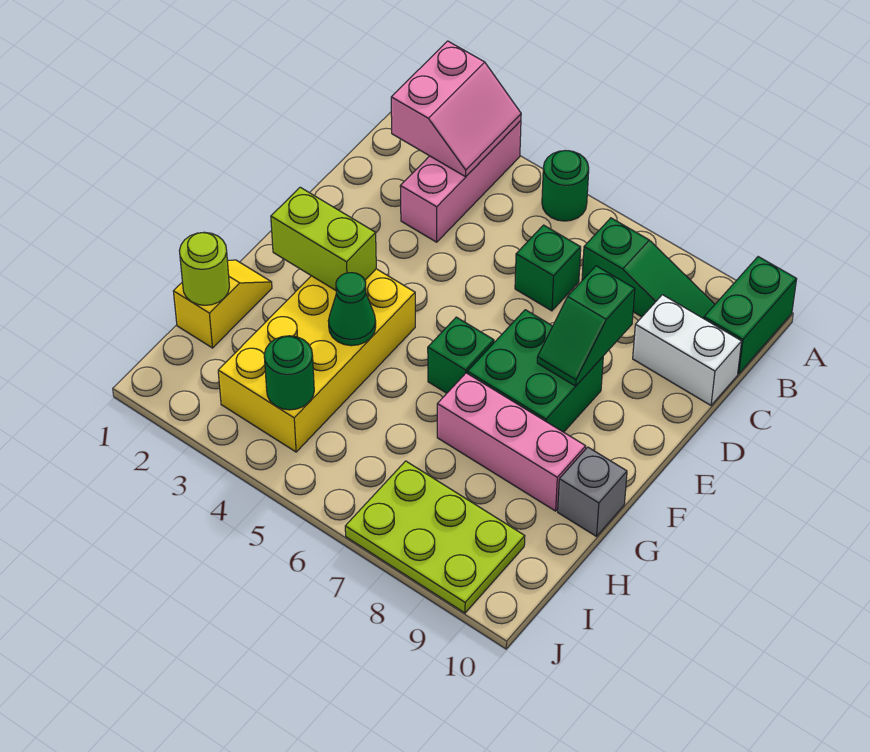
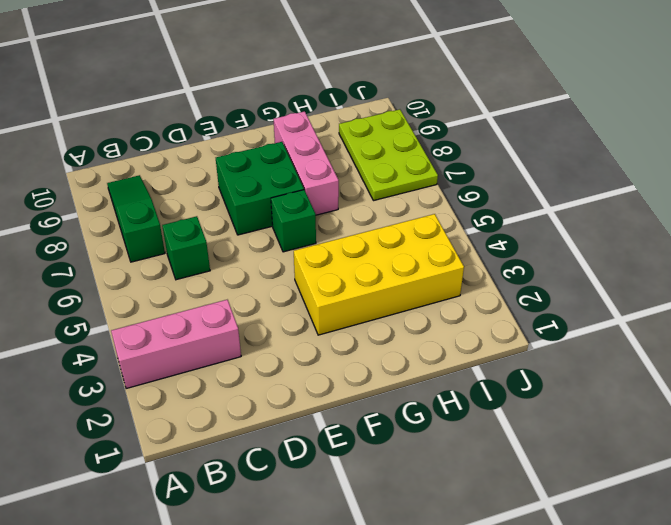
none -> green 1x1 round brick [542,150,589,221]
none -> green 1x2 brick [704,257,797,374]
none -> white 1x2 brick [633,295,742,405]

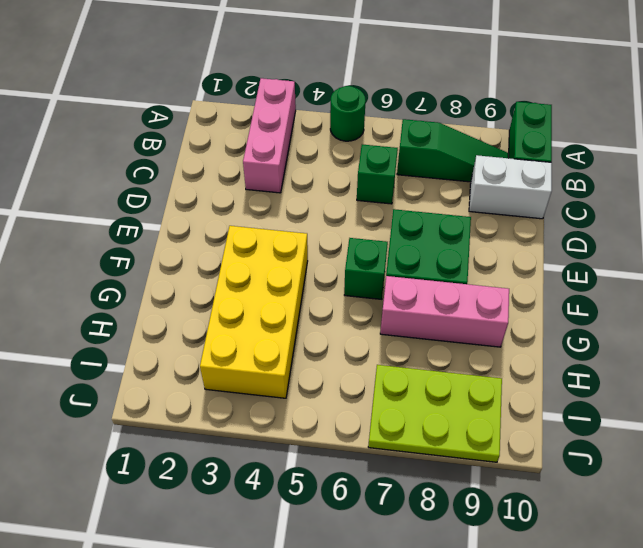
none -> yellow 1x2 slope [173,260,272,348]
none -> grey 1x1 brick [558,447,627,536]
none -> pink 2x2 slope [391,41,521,177]

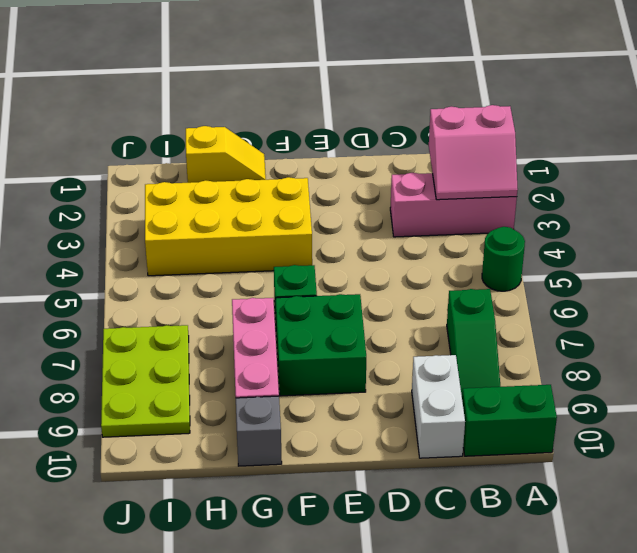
none -> green 1x1 brick [515,225,581,311]
none -> green 1x2 slope [537,266,635,386]
none -> lime 1x2 brick [271,187,376,290]

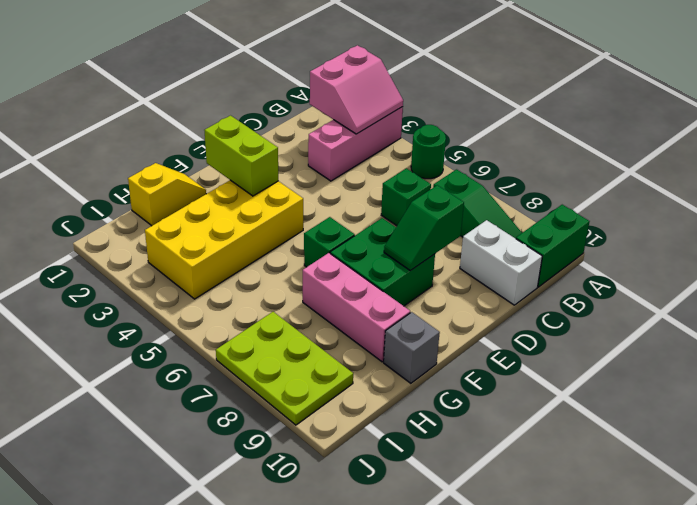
none -> green 1x1 cone [328,273,376,346]
none -> lime 1x1 round brick [179,232,229,305]
none -> green 1x1 round brick [264,336,314,410]

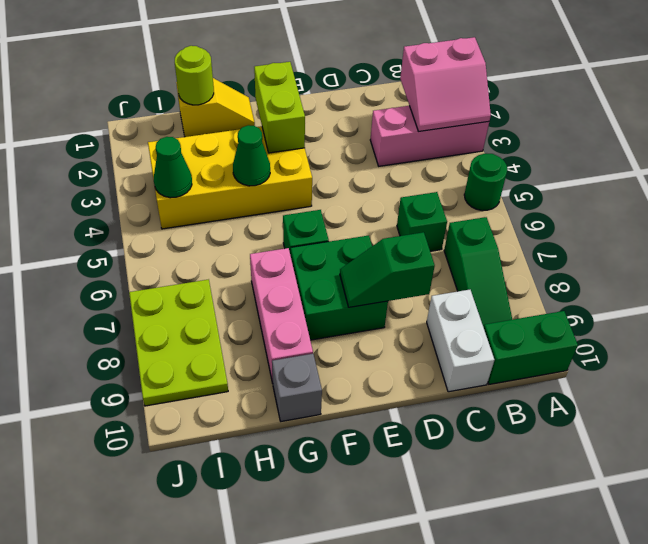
green 1x1 cone [154,137,192,198] -> green 1x1 round brick [264,336,314,410]

